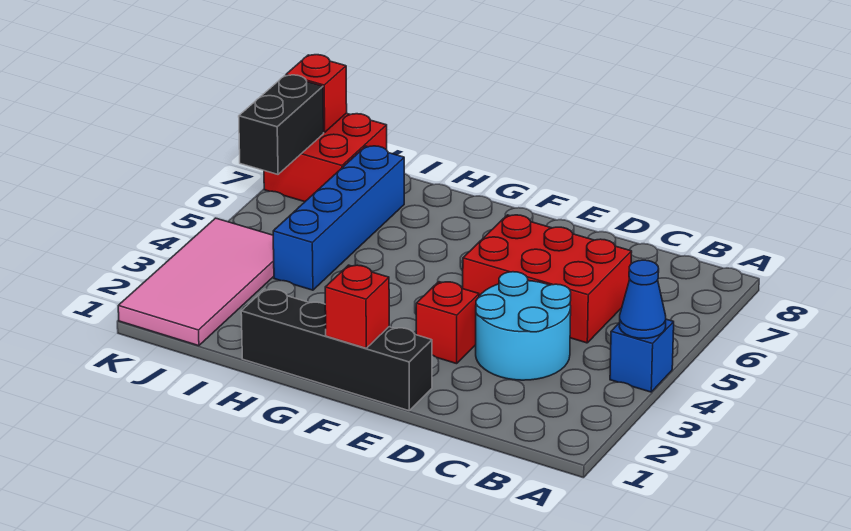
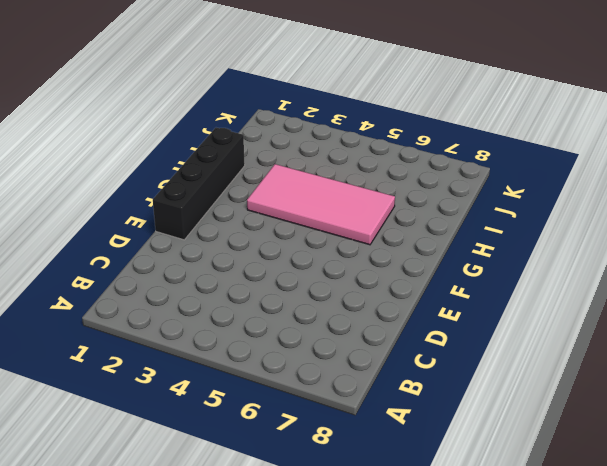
pink 2x4 tile [247,164,395,245] -> pink 2x4 tile moved to [118,218,274,346]
none -> blue 1x1 brick [610,319,674,392]
none -> cyan 2x2 round brick [476,272,571,380]
none -> red 2x3 brick [463,215,632,343]

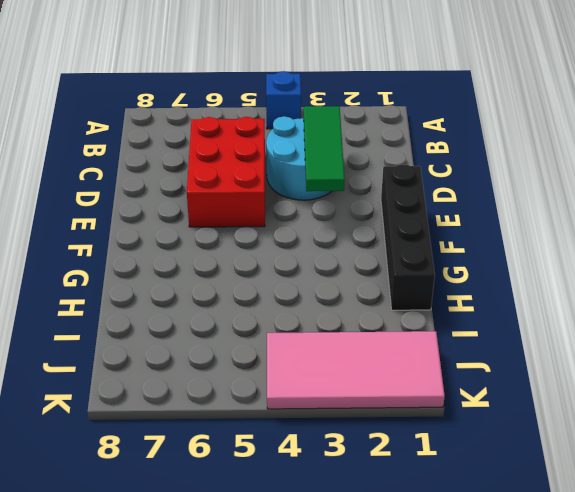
green 1x3 tile [304,106,345,191] -> none
none -> red 1x1 brick [416,282,479,364]
none -> blue 1x4 brick [273,146,404,290]
none -> red 2x2 brick [264,113,387,202]

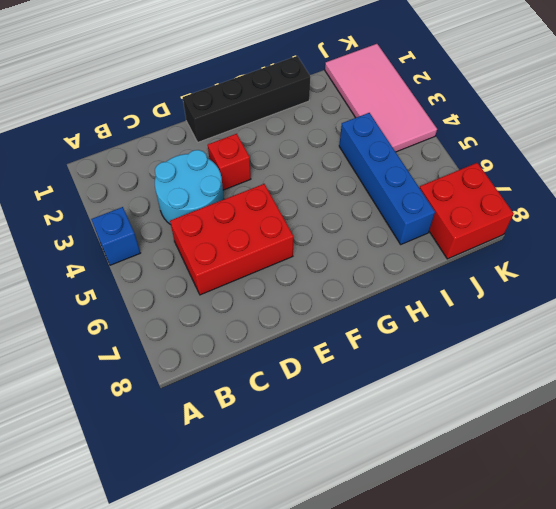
none -> blue 1x1 cone [619,260,666,338]
none -> red 1x1 brick [325,265,389,348]
none -> black 1x2 brick [239,75,324,174]

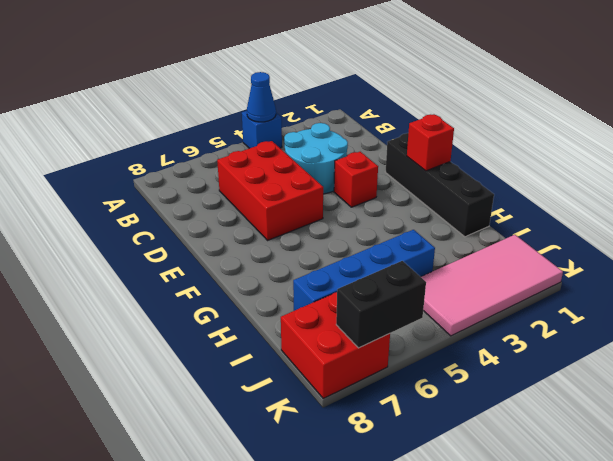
none -> red 1x1 brick [286,55,347,132]

